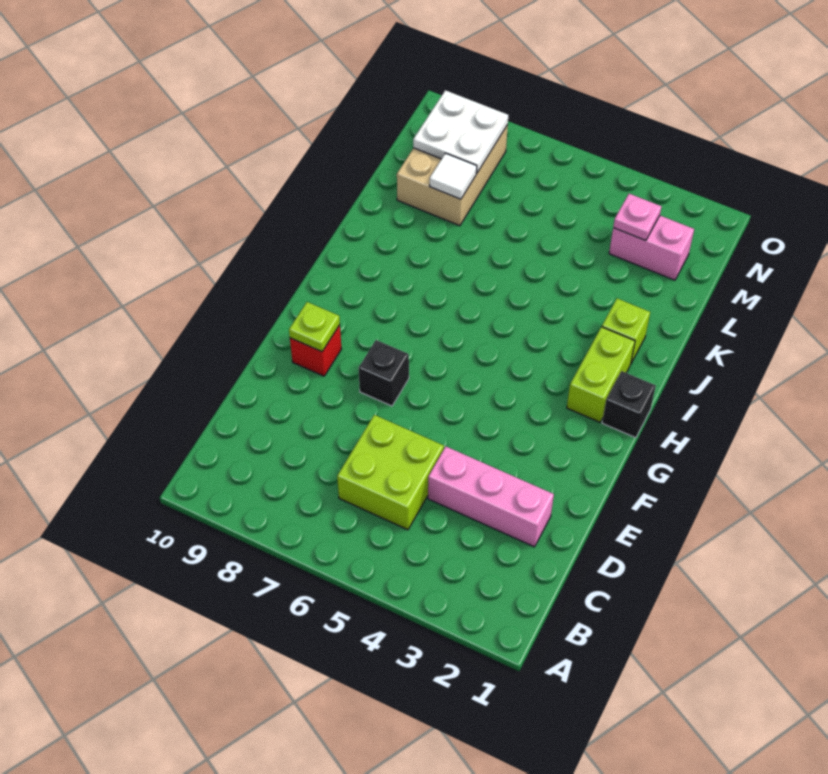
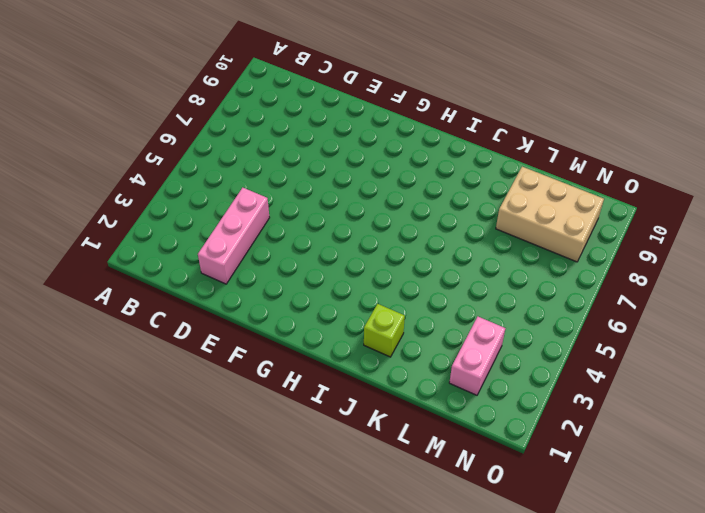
none -> lime 2x2 brick [337,415,444,530]
none -> black 1x1 brick [359,340,409,406]
none -> red 1x1 brick [290,325,341,376]

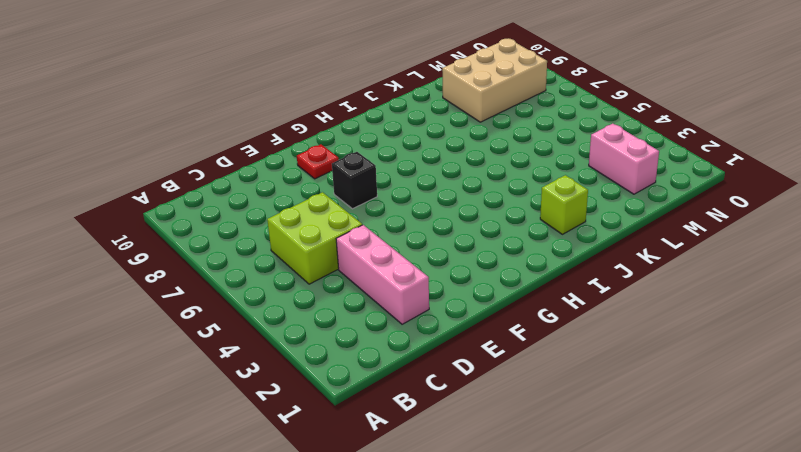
red 1x1 plate [297,144,339,179] -> red 1x1 brick [290,325,341,376]
none -> black 1x1 brick [602,371,656,438]
none -> lime 1x2 brick [567,327,635,422]
none -> lime 1x1 plate [289,302,340,352]

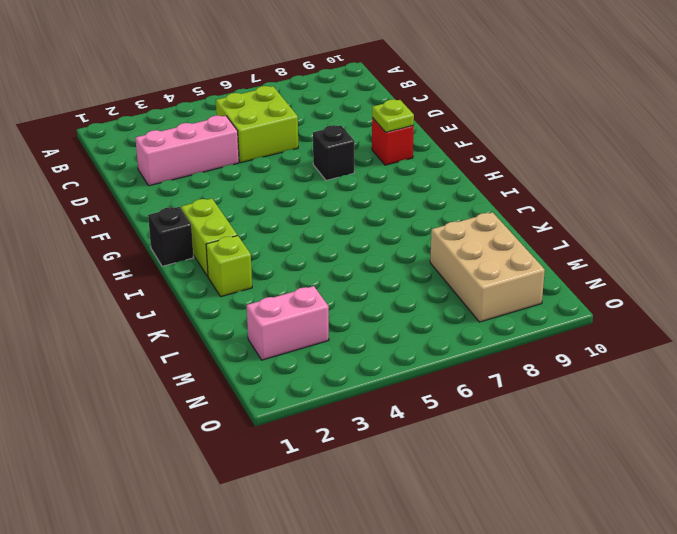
none -> white 1x1 tile [429,153,477,199]
none -> pink 1x1 plate [613,194,662,241]
none -> white 2x2 plate [413,90,508,173]

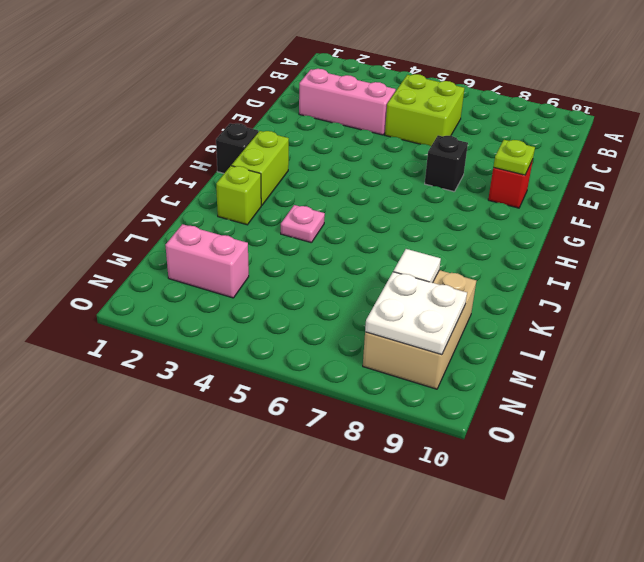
pink 1x1 plate [281,205,325,243] -> pink 1x1 plate moved to [613,194,662,241]

